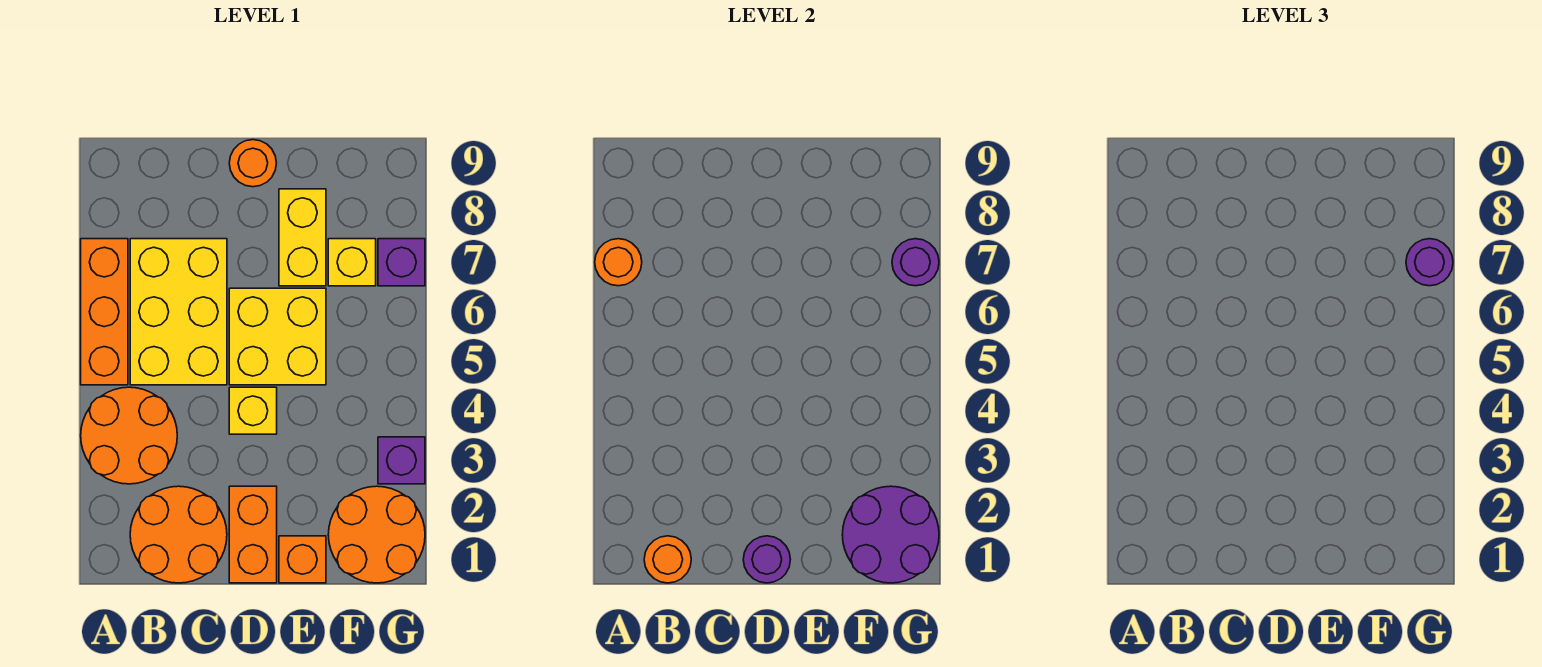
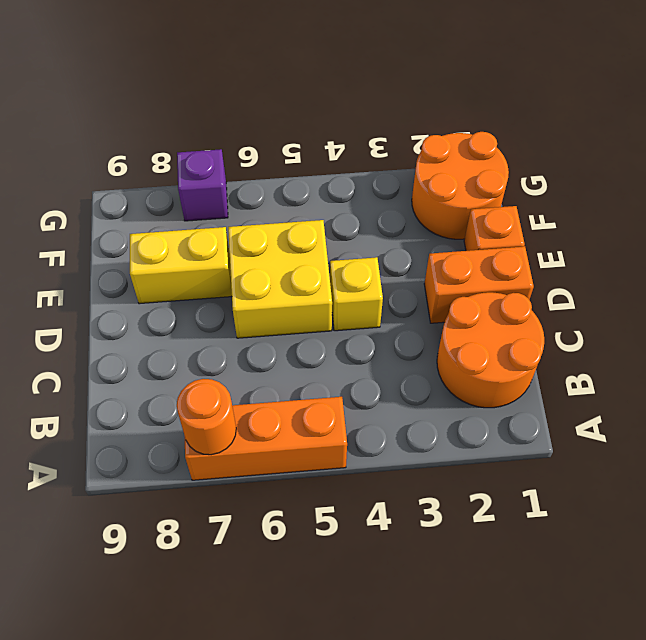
none -> orange 2x2 round brick [81,387,177,484]
none -> yellow 2x3 brick [130,239,227,385]
none -> orange 1x1 round brick [229,140,276,187]

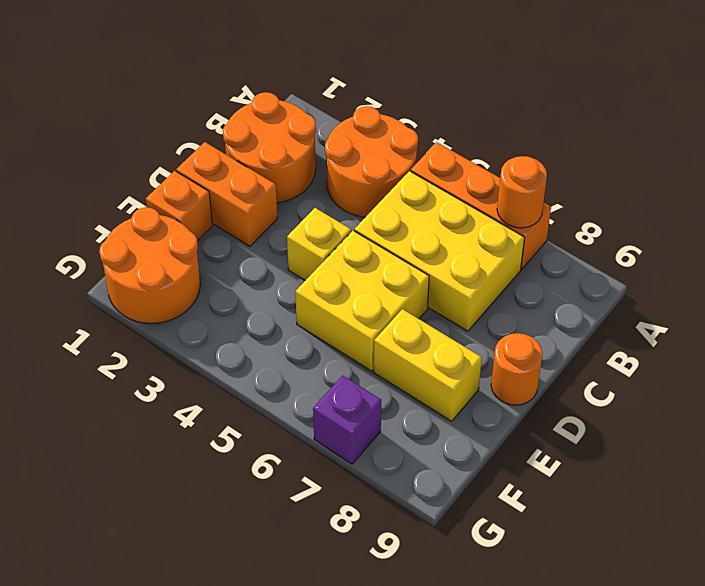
none -> yellow 1x1 brick [328,239,376,286]
none -> purple 1x1 brick [378,437,425,484]
none -> orange 1x1 round brick [644,536,691,583]

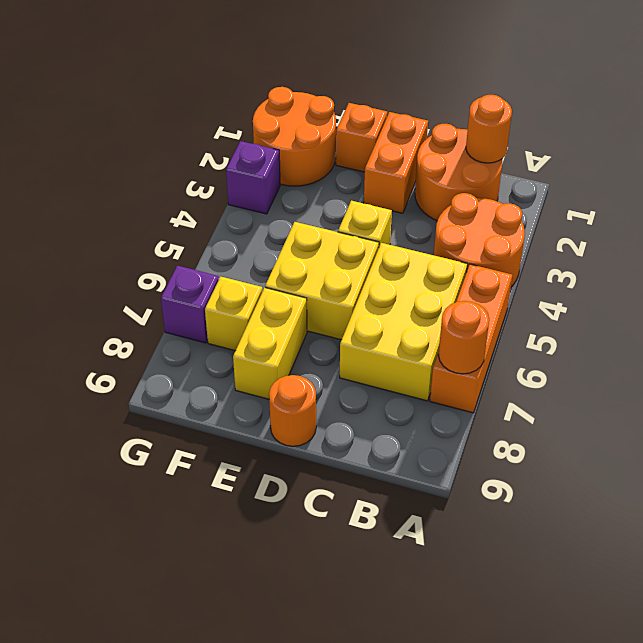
none -> purple 1x1 round brick [743,536,790,583]
none -> purple 2x2 round brick [842,486,939,583]
none -> purple 1x1 round brick [892,239,939,286]

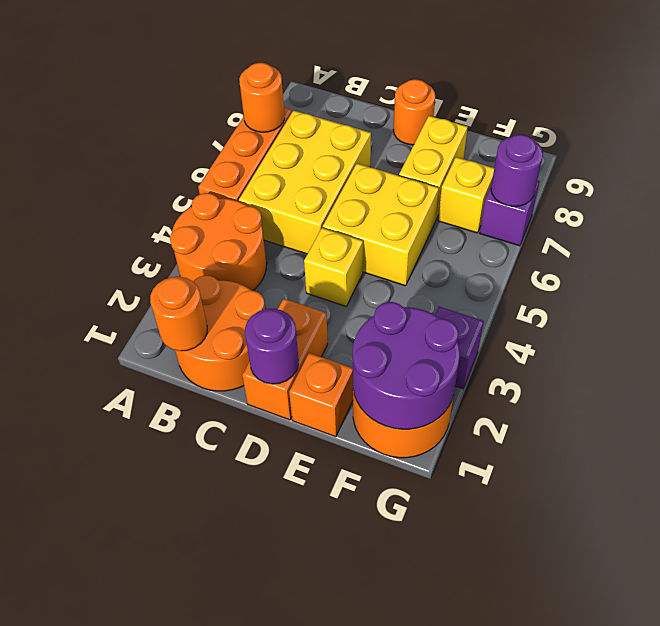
none -> purple 1x1 round brick [1406,239,1453,286]

